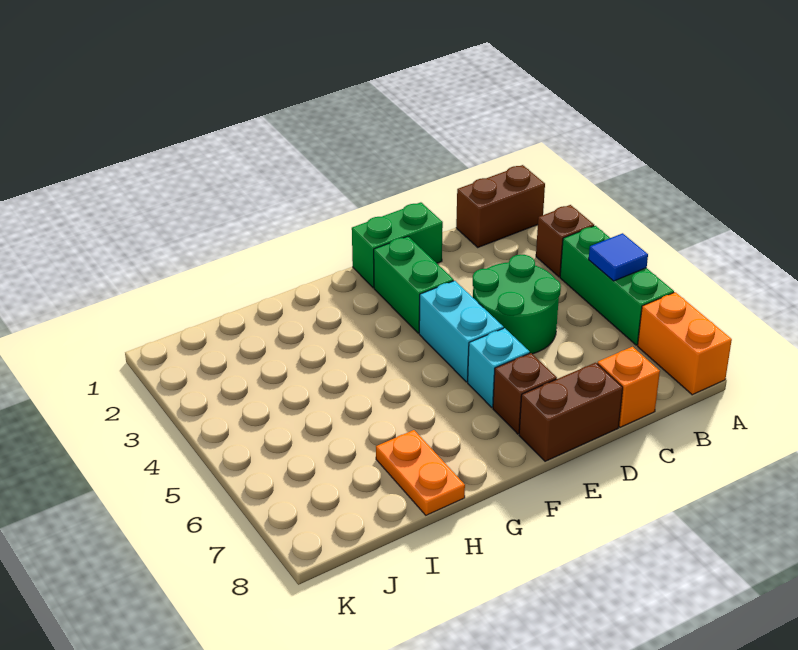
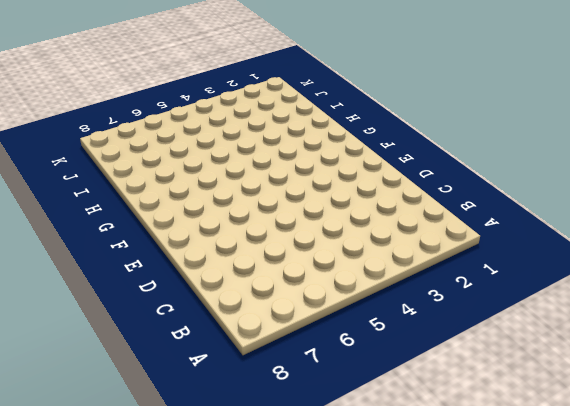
none -> brown 1x2 brick [456,165,545,247]
none -> brown 1x1 brick [536,205,594,277]
none -> green 1x3 brick [560,226,674,345]

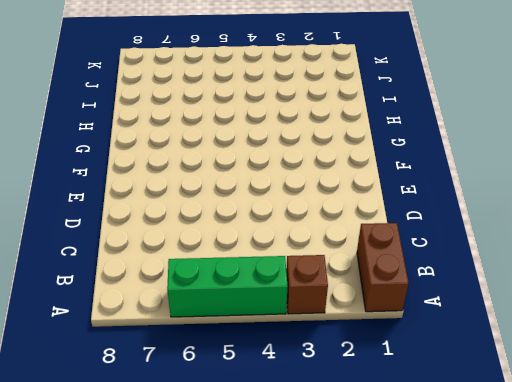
none -> orange 1x2 brick [638,292,732,395]
none -> green 2x2 round brick [473,255,561,354]
none -> orange 1x1 brick [597,347,660,427]

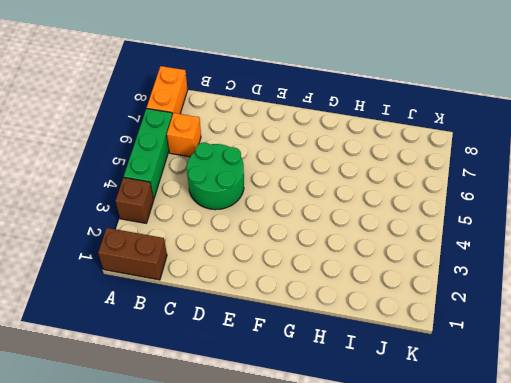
orange 1x1 brick [167,113,201,157] -> orange 1x1 brick moved to [597,347,660,427]
none -> green 1x2 brick [352,202,443,288]
none -> brown 1x2 brick [519,363,623,461]
none -> green 1x2 brick [374,236,454,333]

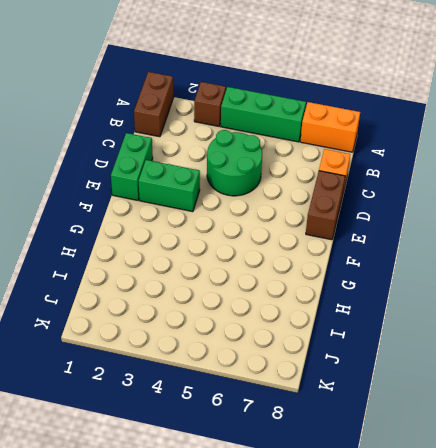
none -> cyan 1x2 brick [419,281,504,382]
none -> cyan 1x1 brick [468,328,530,407]
none -> brown 1x1 brick [493,353,557,434]

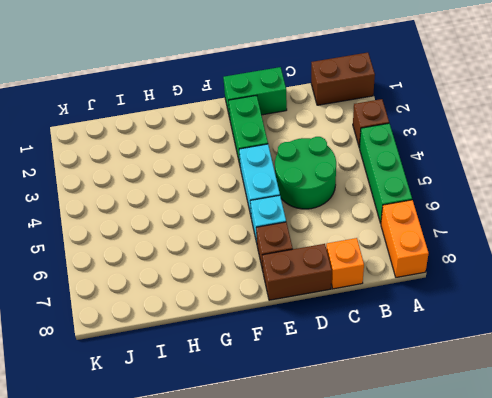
none -> orange 1x2 plate [376,430,465,515]
none -> blue 1x1 tile [589,233,648,281]

